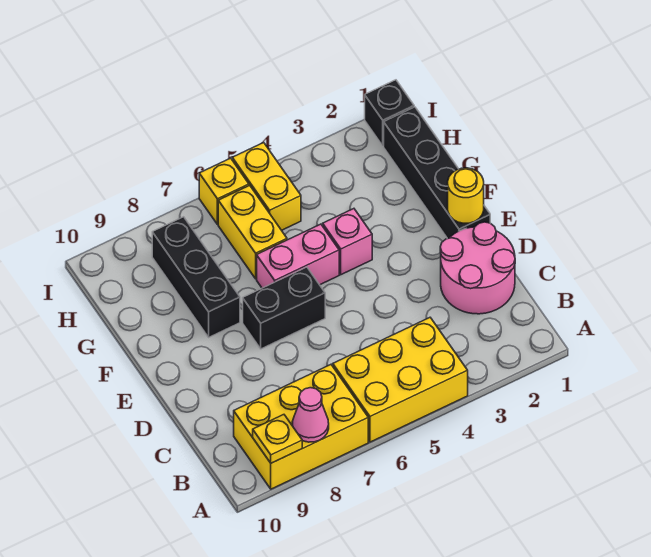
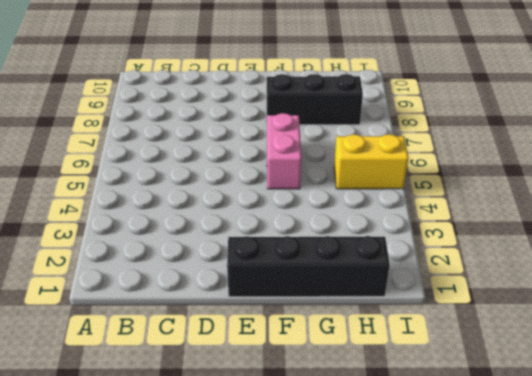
none -> yellow 2x3 brick [333,318,468,442]
none -> yellow 2x3 brick [234,365,368,489]
none -> pink 2x2 round brick [440,222,515,314]

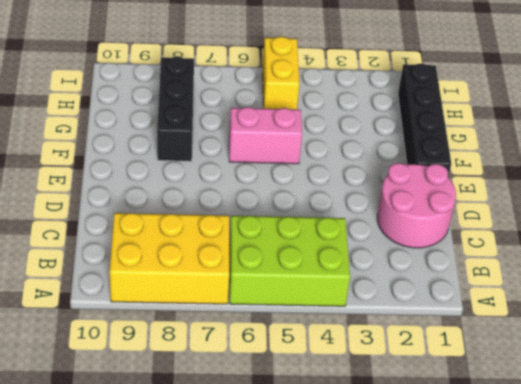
lime 2x3 brick [229,216,350,306] -> yellow 2x3 brick [333,318,468,442]
none -> black 1x2 brick [243,267,325,349]
none -> pink 1x1 brick [323,209,372,275]
none -> yellow 1x2 brick [218,185,287,279]

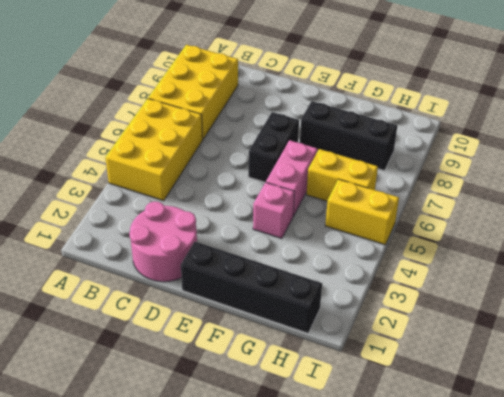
none -> black 1x1 brick [365,80,414,146]
none -> yellow 1x1 brick [199,158,249,224]
none -> pink 1x1 cone [292,388,329,442]

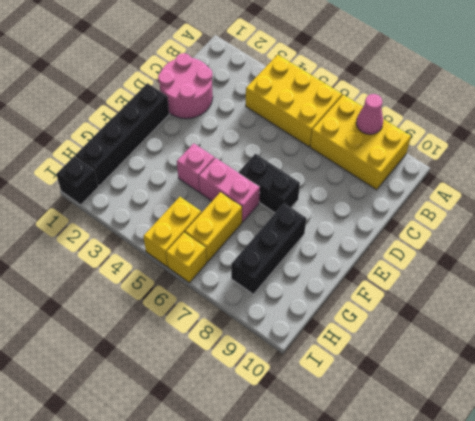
none -> yellow 1x1 plate [253,415,302,463]
none -> yellow 1x1 round brick [448,168,484,223]

